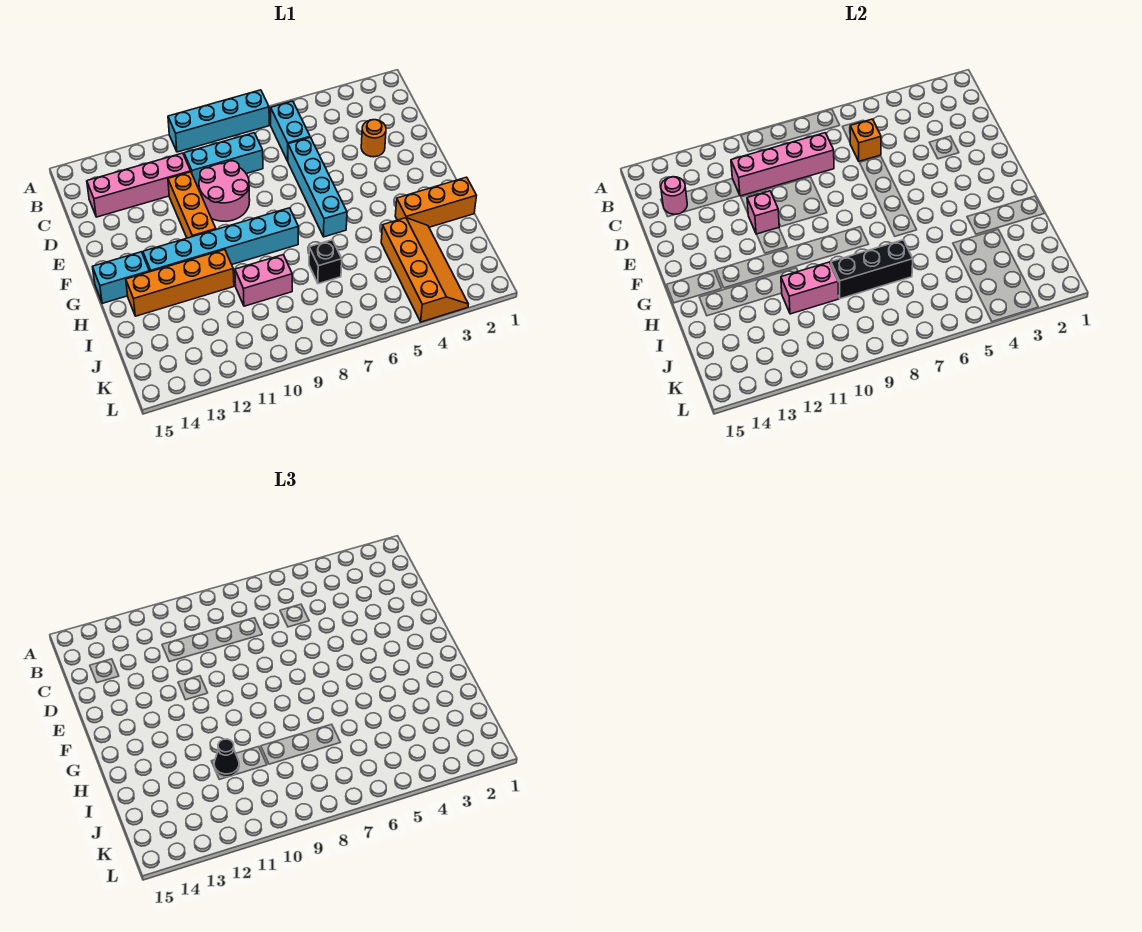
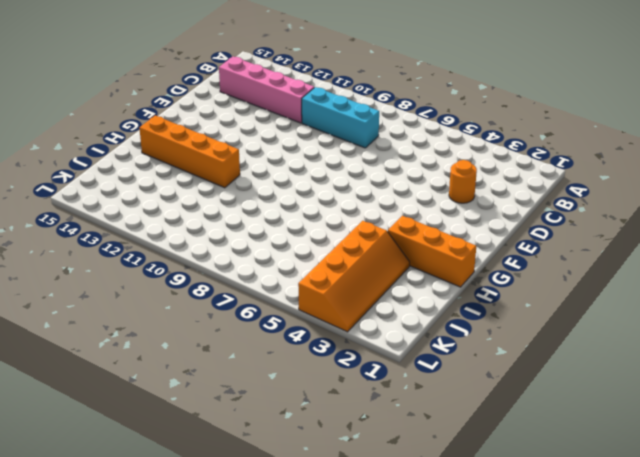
none -> cyan 1x4 brick [168,90,269,152]
none -> cyan 1x2 brick [271,101,310,161]
none -> cyan 1x4 brick [288,137,347,237]

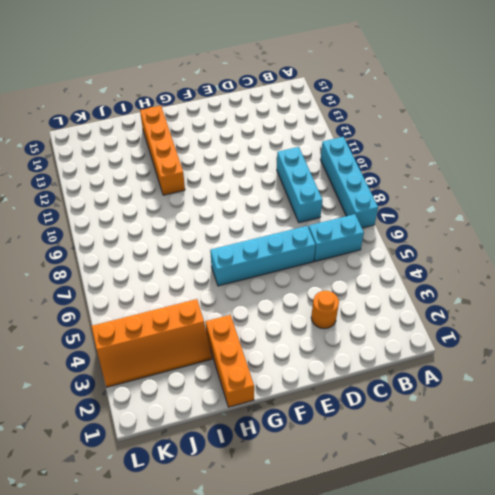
none -> pink 1x4 brick [87,153,191,217]
none -> pink 2x2 round brick [199,161,250,221]
none -> orange 1x3 brick [168,172,216,238]

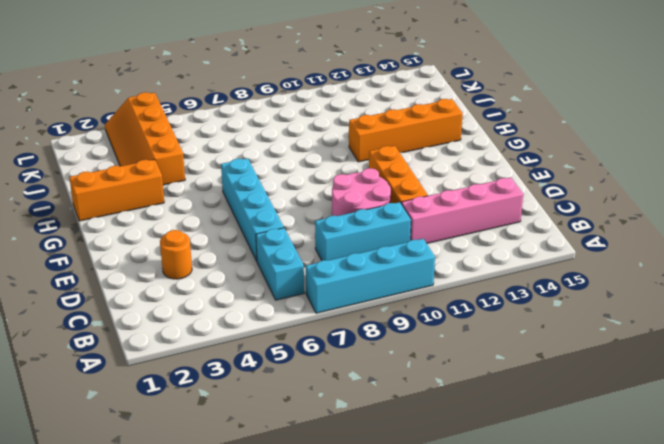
none -> cyan 1x6 brick [143,208,298,272]
none -> cyan 1x2 brick [92,252,149,303]
none -> black 1x1 brick [309,240,342,284]

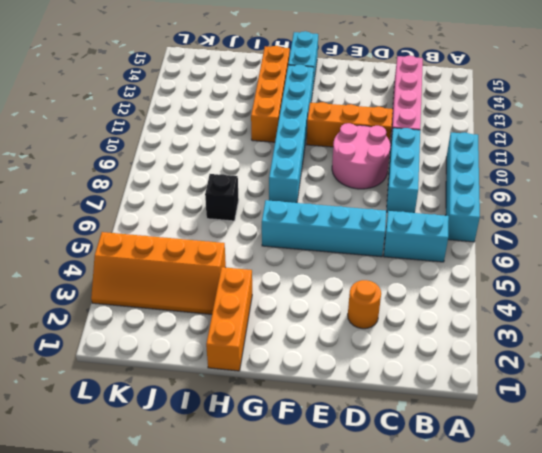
none -> pink 1x2 brick [235,255,292,306]
none -> orange 1x1 brick [850,119,881,161]
none -> pink 1x4 brick [731,133,834,196]

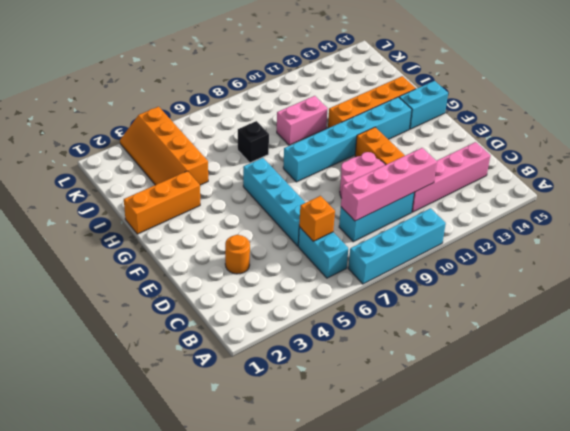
none -> pink 1x1 round brick [661,177,687,214]
none -> pink 1x1 brick [747,191,779,234]
none -> black 1x3 brick [831,240,913,299]

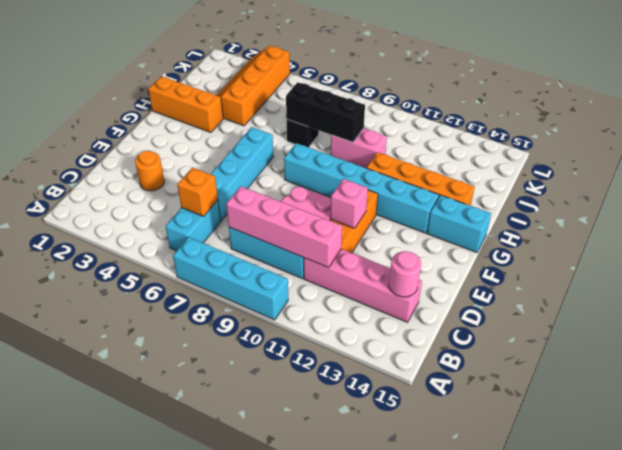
none -> pink 1x2 brick [781,262,839,314]
none -> black 1x1 cone [214,739,239,777]

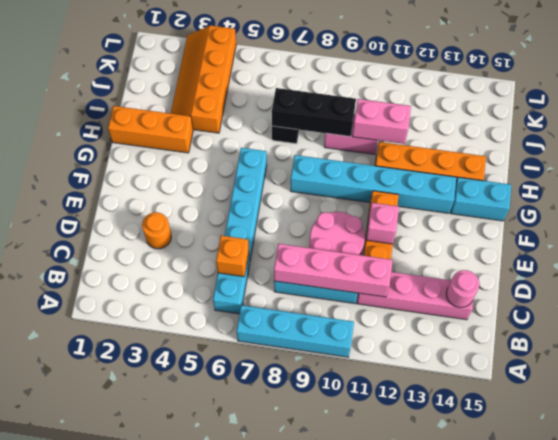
none -> black 1x1 cone [214,739,239,777]

